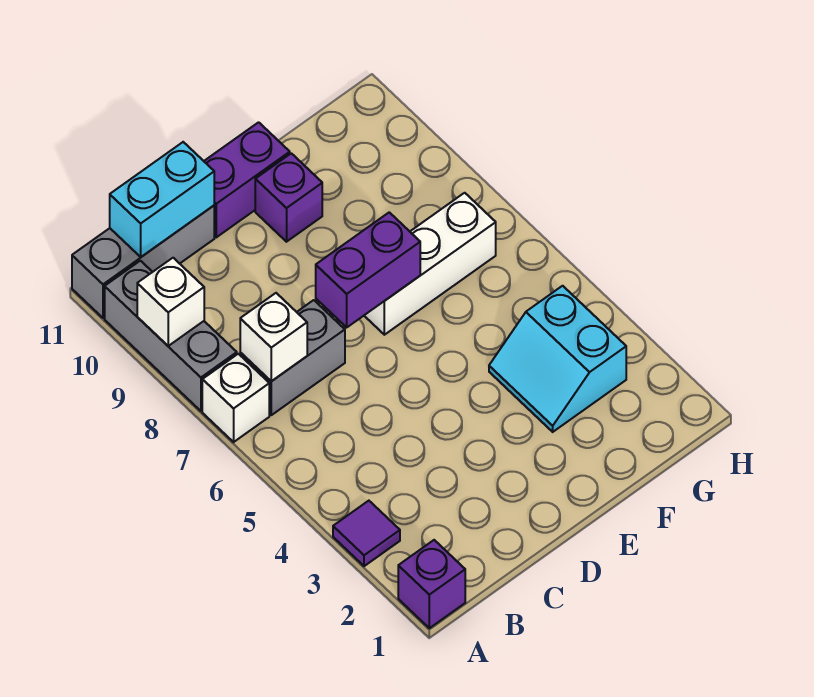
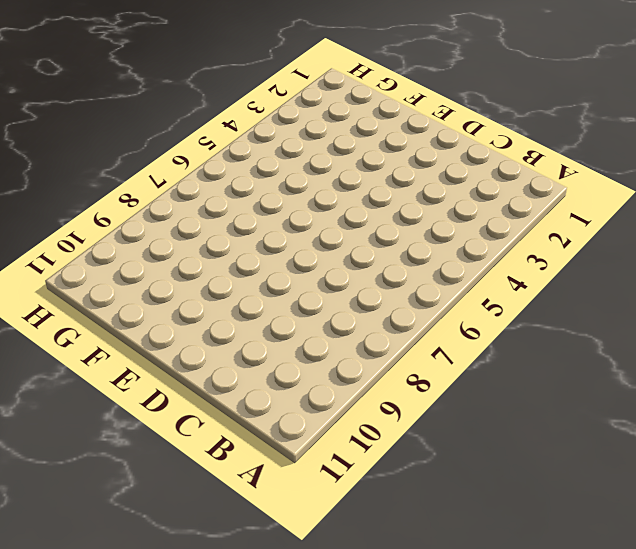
none -> purple 1x1 brick [398,540,465,628]
none -> purple 1x1 tile [333,501,400,566]
none -> white 1x1 brick [202,354,269,442]

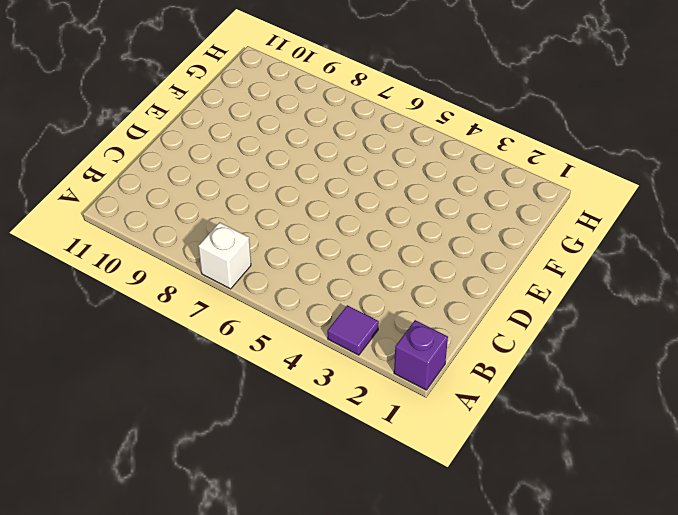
none -> grey 1x3 brick [105,261,237,411]
none -> grey 1x3 brick [72,206,214,318]
none -> grey 1x2 brick [240,300,345,415]

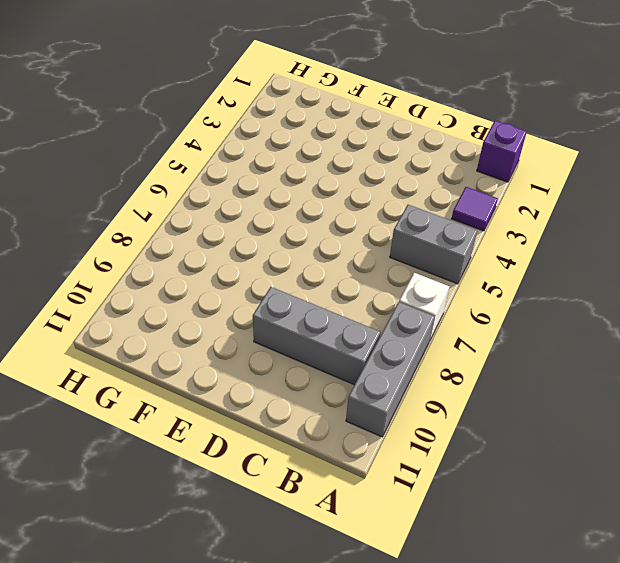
grey 1x2 brick [390,205,477,284] -> grey 1x2 brick moved to [240,300,345,415]
grey 1x3 brick [253,287,380,385] -> grey 1x3 brick moved to [72,206,214,318]
none -> purple 1x2 brick [204,122,290,237]
none -> white 1x3 brick [364,193,496,335]
none -> purple 1x1 brick [255,153,322,242]

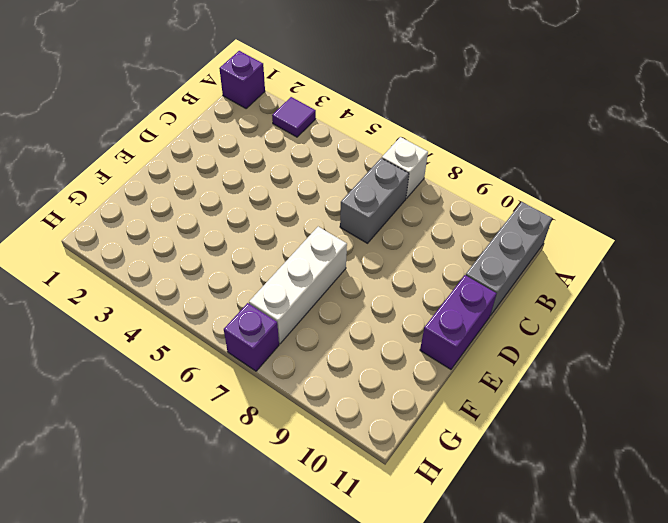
purple 1x1 brick [224,303,279,371] -> purple 1x1 brick moved to [255,153,322,242]
none -> grey 1x3 brick [105,261,237,411]
none -> cyan 2x2 slope [489,286,626,432]
none -> white 1x1 brick [137,258,204,346]

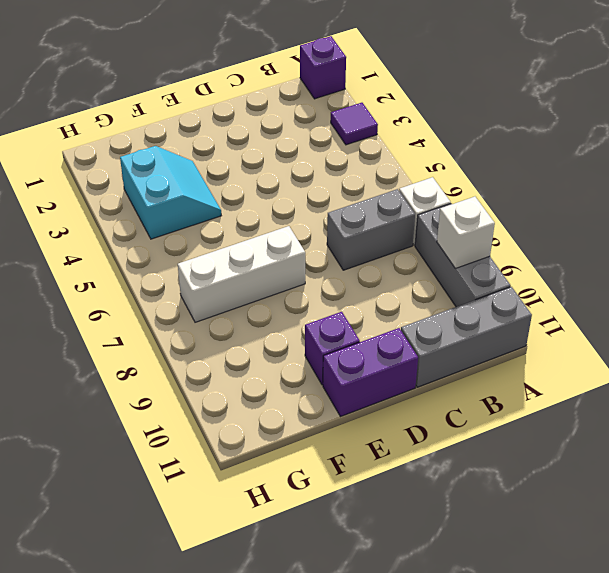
none -> white 1x1 brick [240,293,307,381]
none -> cyan 1x2 brick [110,142,214,257]
none -> purple 1x2 brick [316,212,420,327]

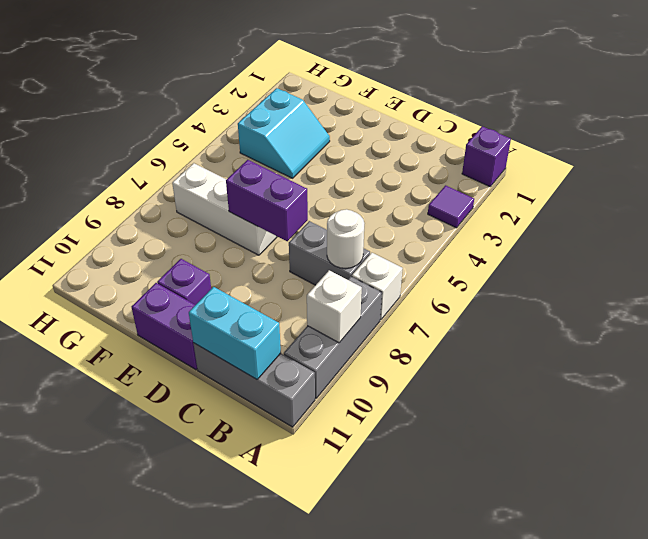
white 1x1 round brick [327,209,364,268] -> white 1x1 brick [240,293,307,381]

